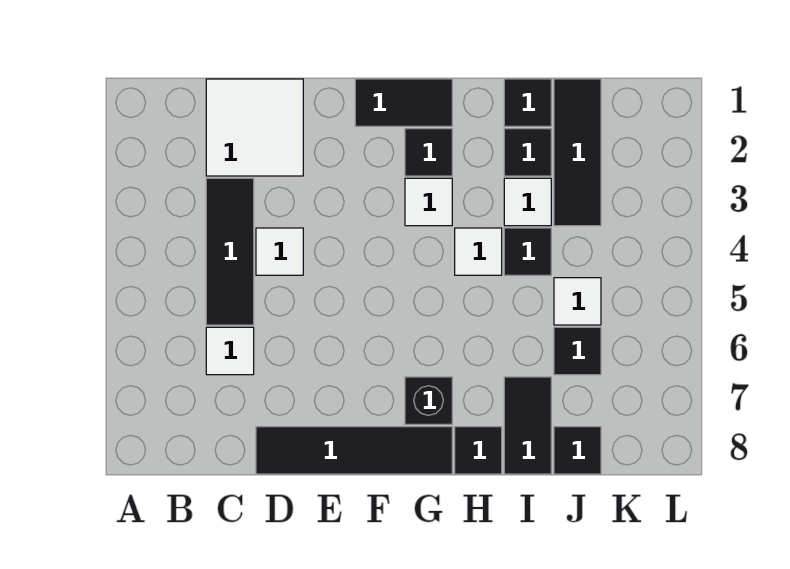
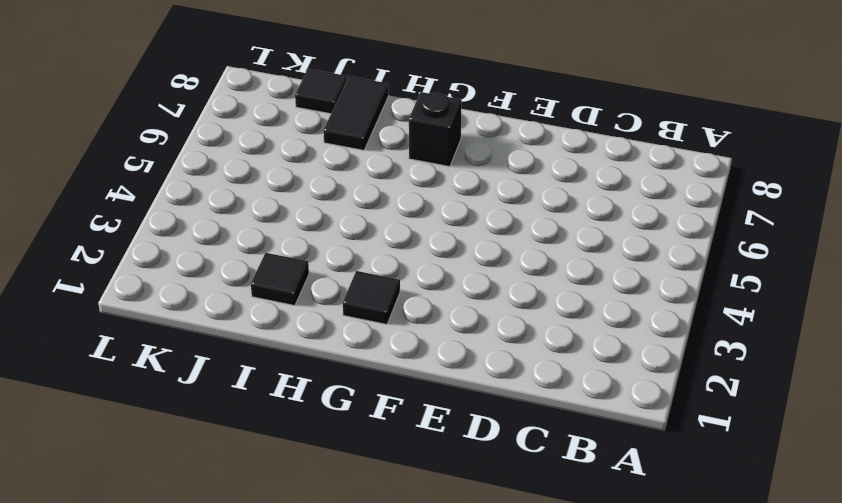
none -> white 2x2 tile [206,79,303,176]
none -> black 1x3 tile [206,178,254,325]
none -> white 1x1 tile [206,327,254,375]

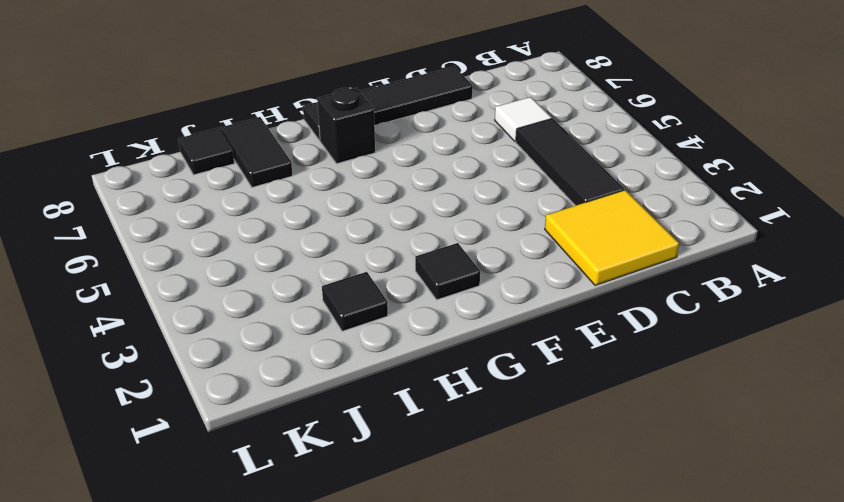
yellow 2x2 tile [545,190,679,286] -> white 2x2 tile [206,79,303,176]
none -> white 1x1 tile [256,228,303,275]
none -> black 1x2 tile [355,79,452,126]
none -> white 1x1 tile [405,178,452,226]

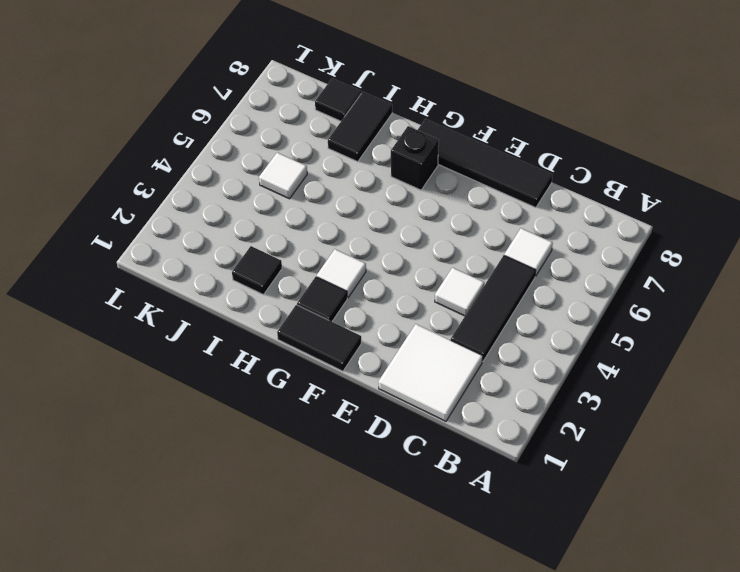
none -> white 1x1 tile [455,228,502,275]
none -> black 1x1 tile [455,427,502,474]
none -> black 1x1 tile [504,79,551,126]

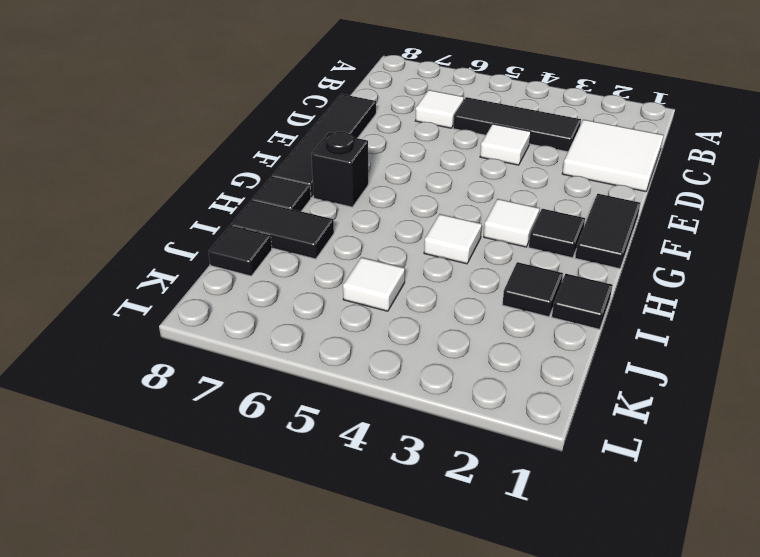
none -> white 1x1 tile [504,178,551,226]
none -> black 1x1 tile [504,228,551,275]
none -> black 1x3 tile [554,79,601,226]

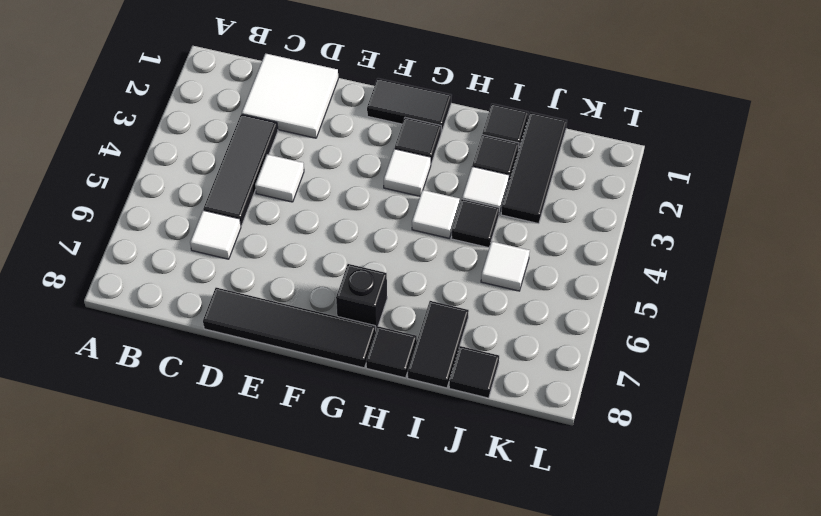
none -> black 1x1 tile [554,327,601,375]

